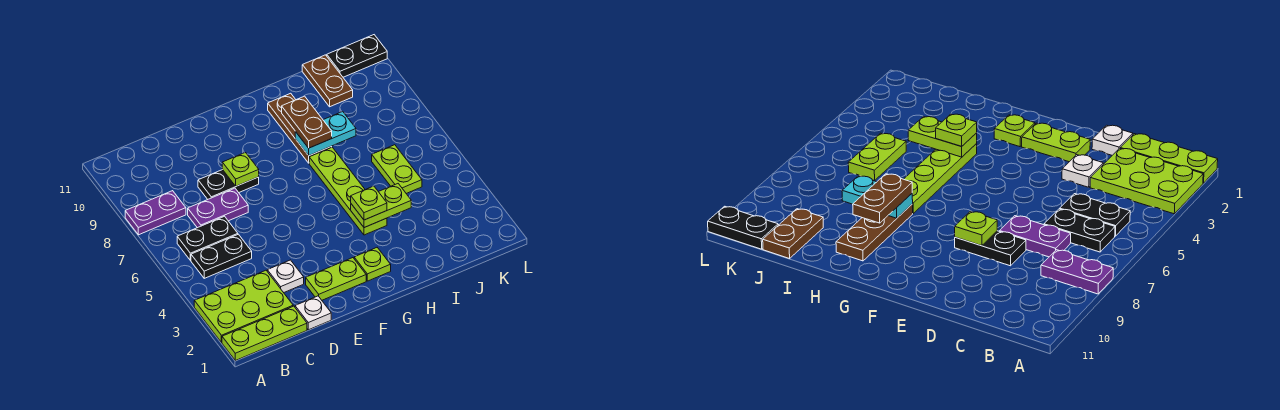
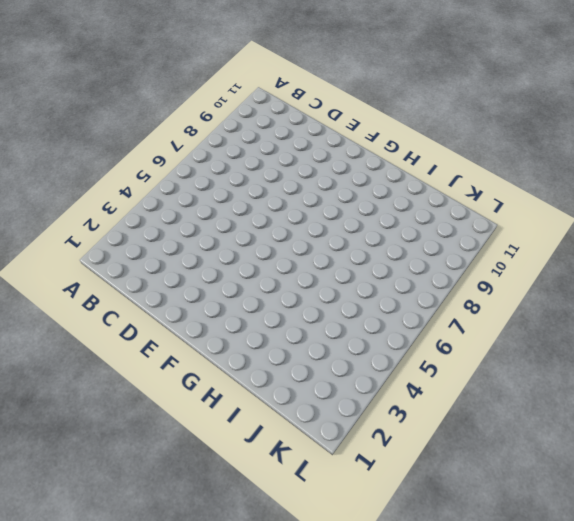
none -> lime 1x3 plate [222,306,307,361]
none -> lime 2x3 plate [194,270,293,343]
none -> purple 1x2 plate [125,191,186,235]

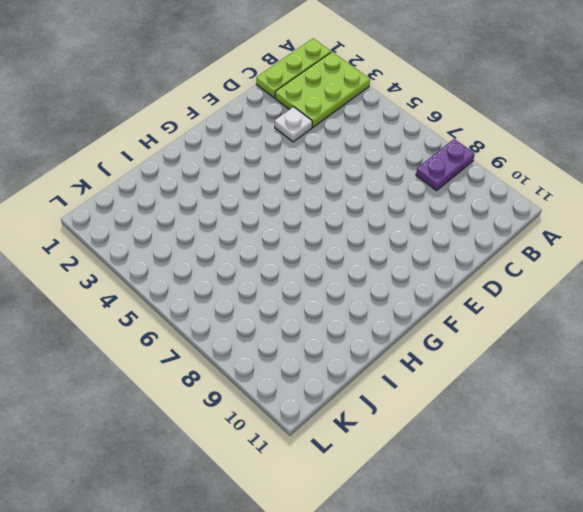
none -> black 1x2 plate [191,234,252,278]
none -> black 1x2 plate [177,216,238,260]
none -> purple 1x2 plate [188,188,248,228]

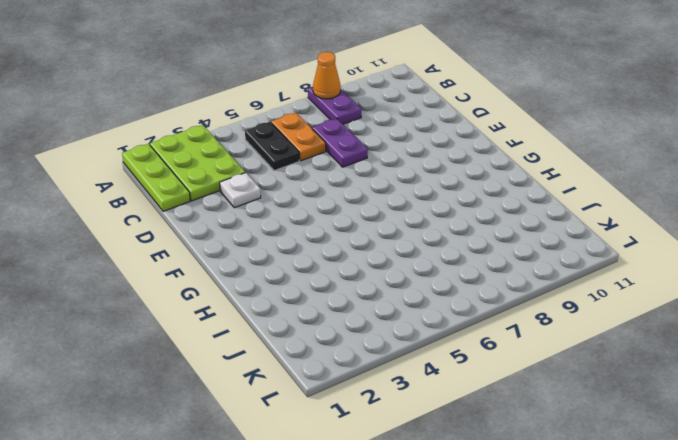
orange 1x1 cone [313,52,341,99] -> none
orange 1x2 plate [271,113,326,161] -> black 1x2 plate [177,216,238,260]
none -> white 1x1 plate [295,296,331,330]
none -> black 1x2 plate [198,170,259,199]
none -> lime 1x2 plate [306,258,366,300]

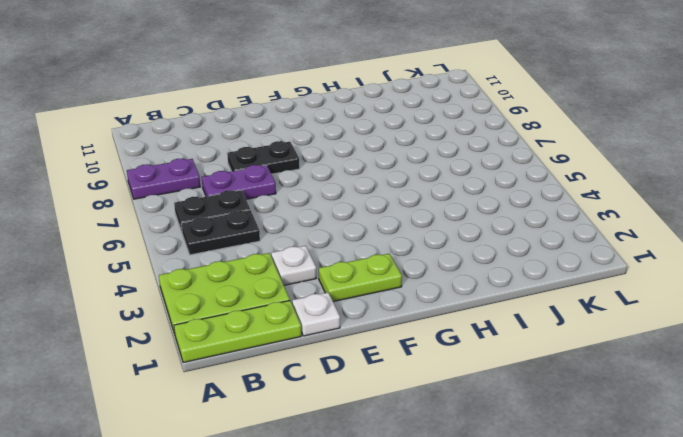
none -> lime 1x1 plate [354,248,391,281]
none -> lime 1x4 plate [309,147,387,235]
none -> brown 1x3 plate [268,93,332,163]

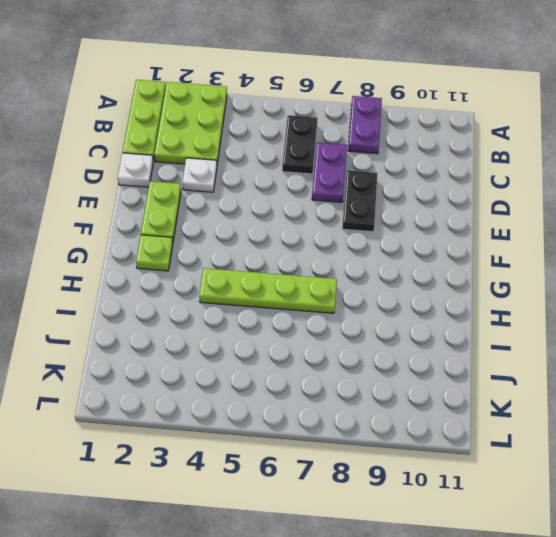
none -> black 1x2 plate [191,234,252,278]
none -> brown 1x3 plate [268,93,332,163]
none -> lime 1x2 plate [372,145,422,194]

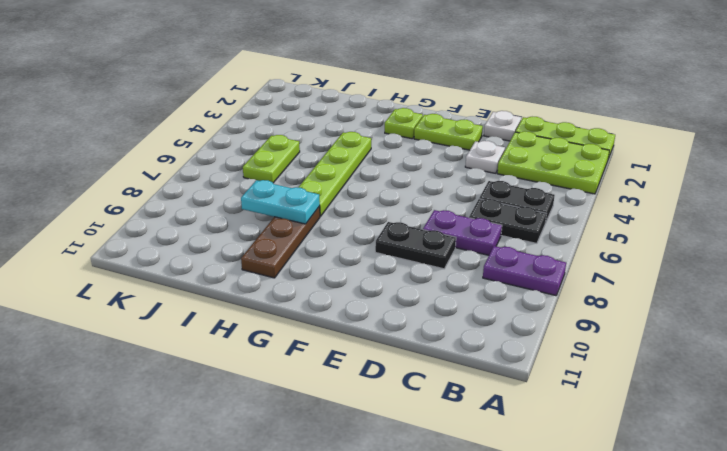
none -> brown 1x2 plate [302,55,353,107]
none -> black 1x2 plate [327,35,387,77]
none -> lime 1x1 plate [222,153,259,186]

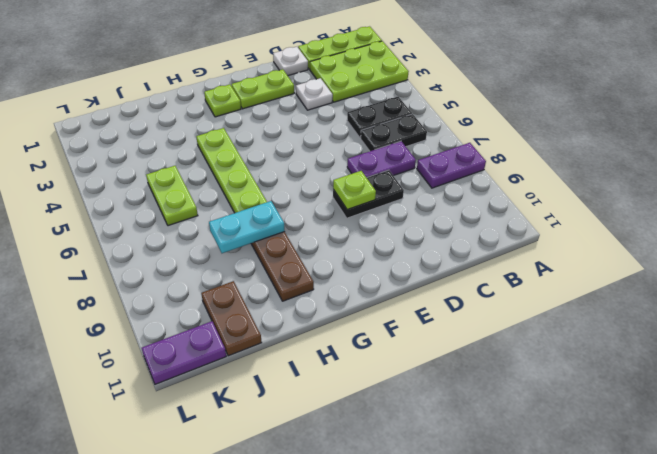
purple 1x2 plate [142,321,226,384] -> black 1x2 plate [327,35,387,77]
none -> lime 1x2 plate [351,184,411,228]
none -> lime 1x1 plate [351,186,387,220]
none -> brown 1x2 plate [282,96,332,148]

